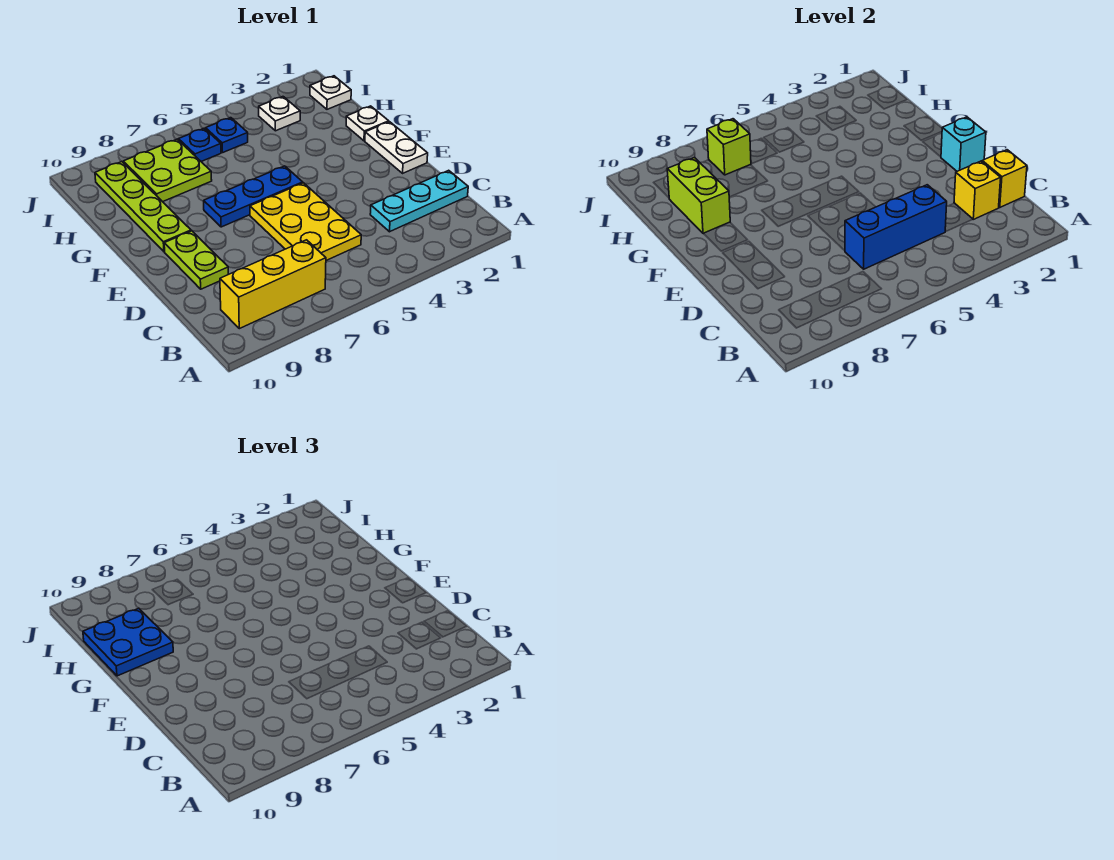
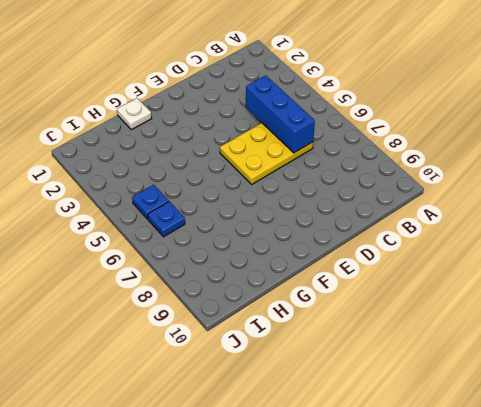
none -> yellow 1x3 brick [220,240,326,329]
none -> cyan 1x3 plate [370,170,468,232]
none -> lime 1x2 plate [164,231,228,289]

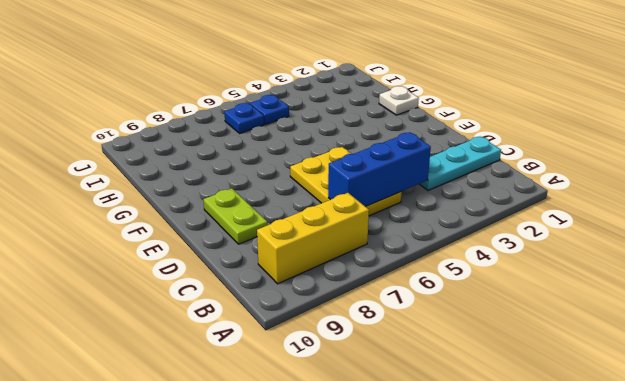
none -> white 1x2 plate [365,122,428,173]
none -> blue 1x3 plate [204,166,303,227]
none -> lime 1x4 plate [95,162,191,252]

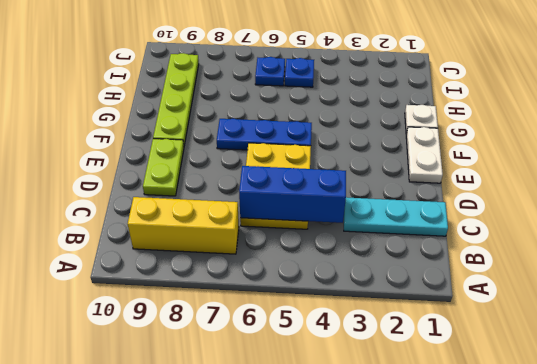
none -> lime 2x2 plate [123,139,212,202]
none -> white 1x1 plate [310,76,351,109]
none -> white 1x1 plate [259,97,300,131]

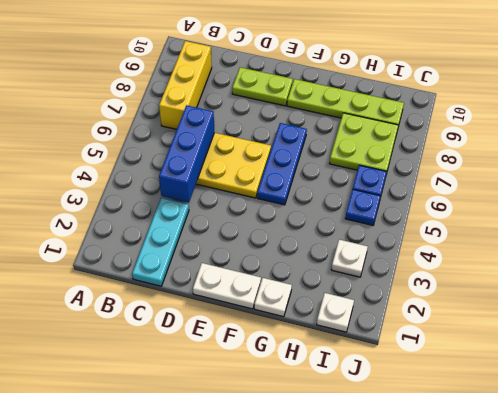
none -> yellow 1x1 brick [982,150,1027,207]
none -> yellow 1x1 brick [954,161,1001,219]
none -> cyan 1x1 brick [941,117,986,171]

